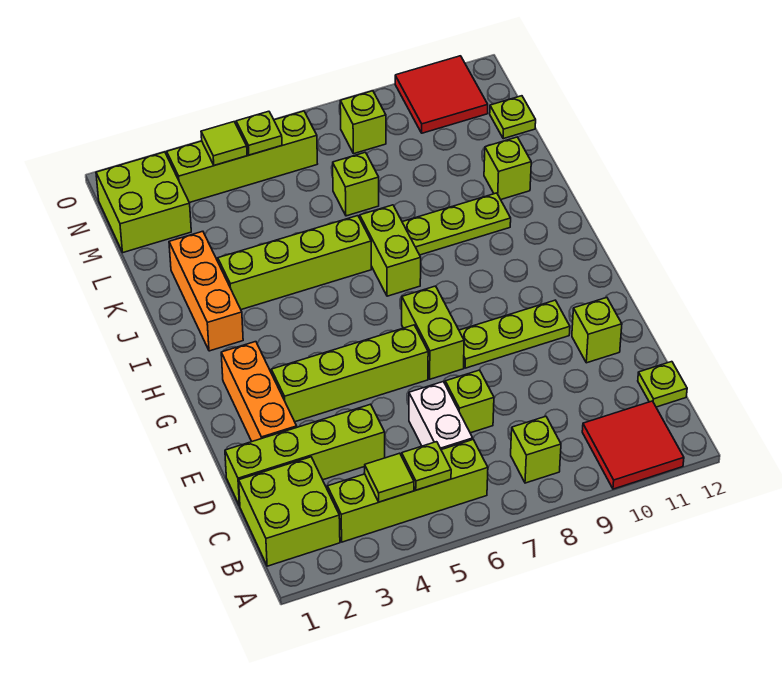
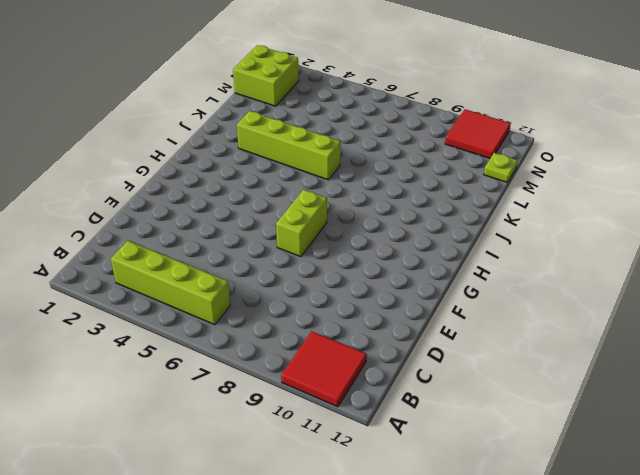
none -> lime 2x2 brick [239,457,340,566]
none -> lime 1x1 brick [511,416,561,483]
none -> white 1x2 brick [409,381,473,450]

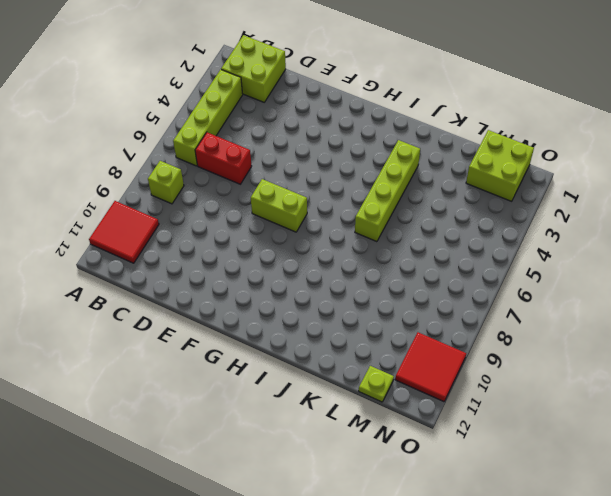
red 1x2 brick [195,132,252,184] -> white 1x2 brick [409,381,473,450]
none -> lime 1x1 plate [638,362,687,407]
none -> lime 1x4 brick [225,404,385,506]
none -> lime 1x1 brick [445,370,494,433]

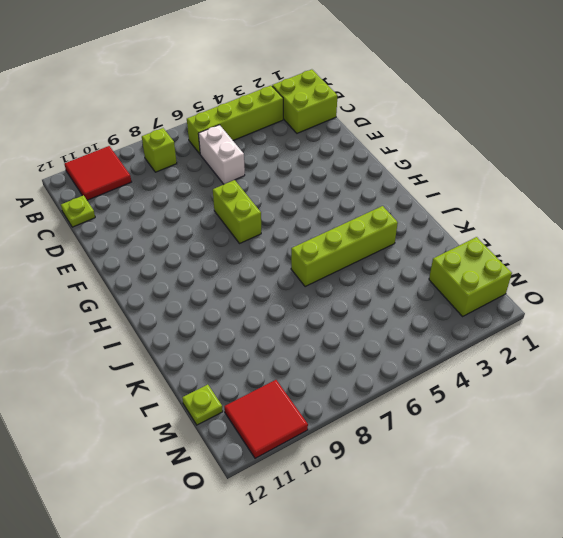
none -> lime 1x4 brick [225,404,385,506]
none -> lime 1x1 brick [445,370,494,433]
none -> orange 1x3 brick [221,342,297,441]

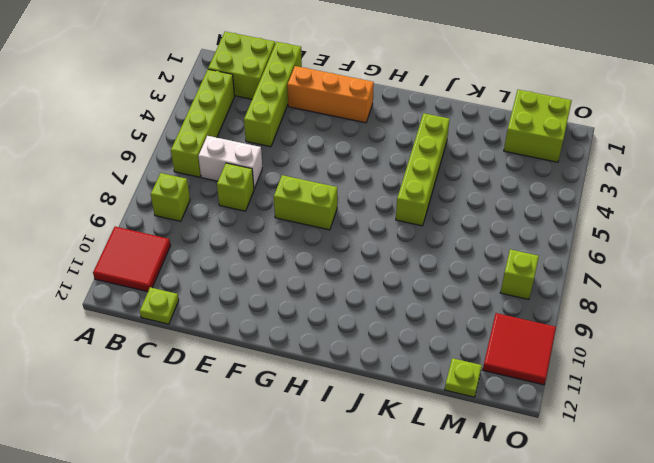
none -> lime 1x1 brick [572,298,622,363]
none -> lime 1x4 brick [271,325,428,422]
none -> lime 1x3 plate [459,300,570,368]

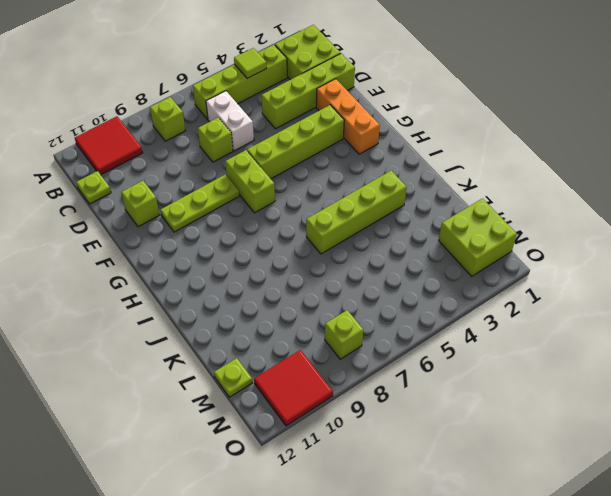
none -> orange 1x3 brick [169,231,243,351]
none -> lime 1x2 brick [360,205,421,296]
none -> lime 1x3 plate [402,193,511,255]

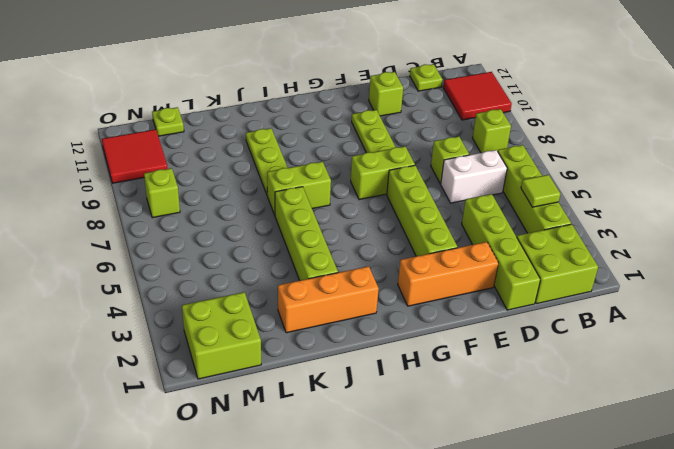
none -> lime 1x1 brick [484,137,531,199]
none -> lime 1x1 brick [333,152,379,216]
none -> lime 1x4 brick [167,111,317,203]

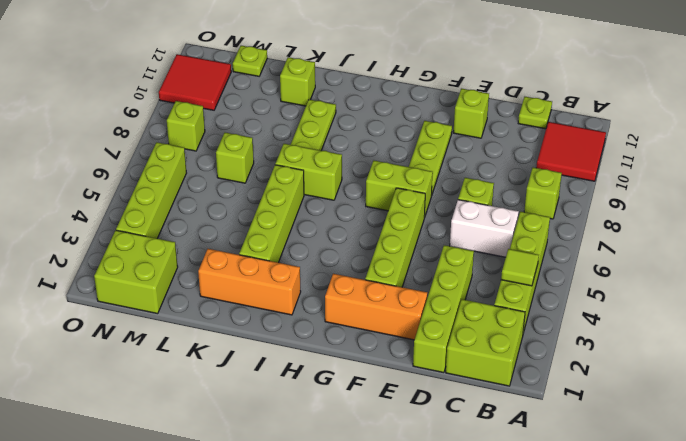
none -> lime 1x1 plate [402,442,451,490]
none -> lime 1x1 tile [201,122,247,165]
none -> lime 1x1 plate [236,111,282,155]

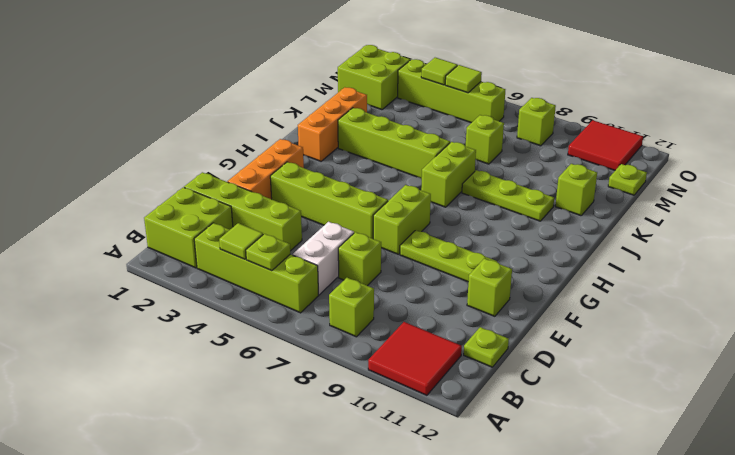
lime 1x1 tile [445,65,482,93] -> lime 1x1 plate [236,111,282,155]

